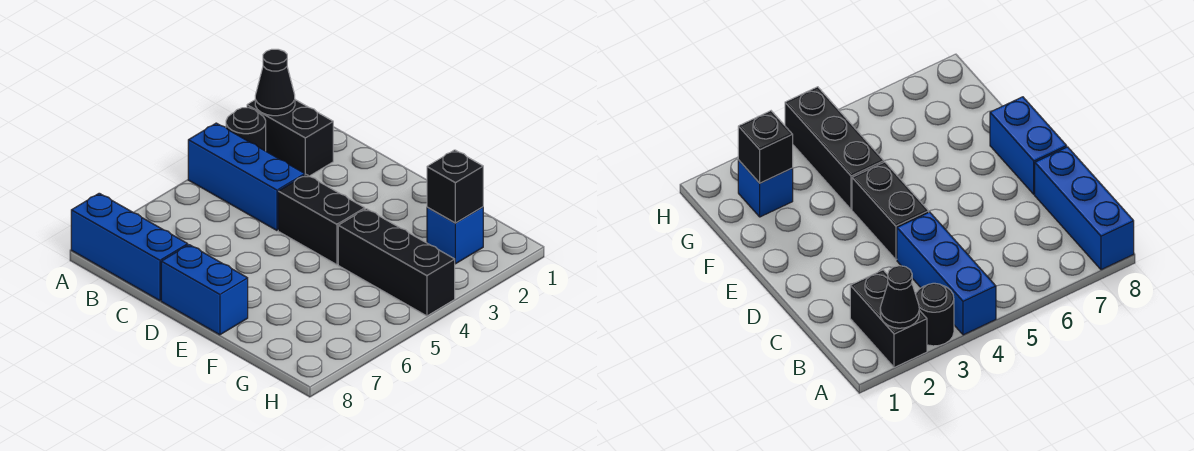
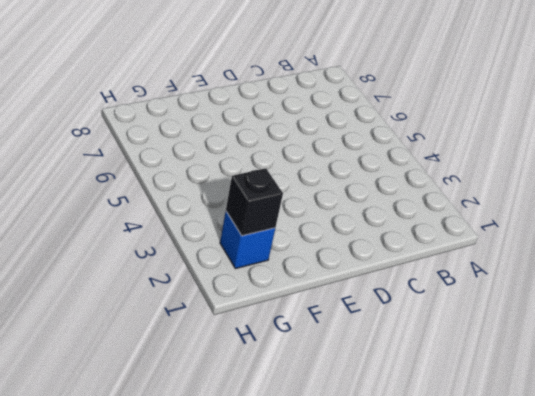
none -> black 1x2 brick [247,100,333,176]
none -> black 1x1 round brick [226,108,266,151]

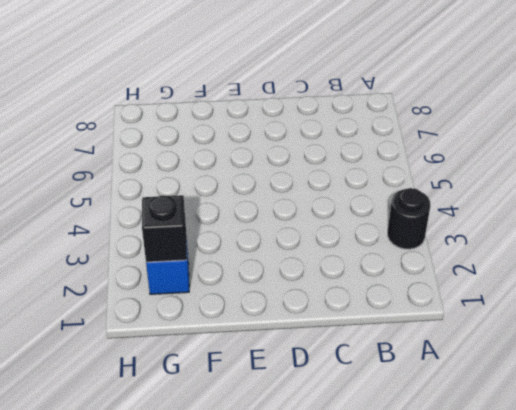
none -> black 1x2 brick [247,100,333,176]
none -> blue 1x3 brick [188,123,305,230]

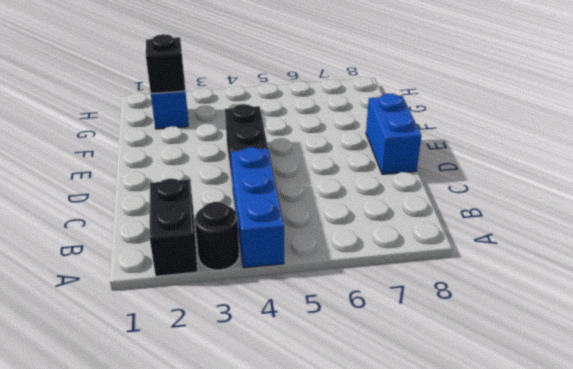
none -> blue 1x3 brick [71,193,188,301]
none -> black 1x3 brick [338,209,455,316]

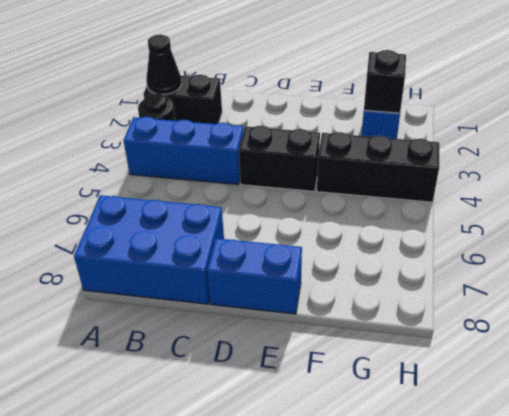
blue 2x3 brick [74,195,224,304] -> blue 1x3 brick [71,193,188,301]

